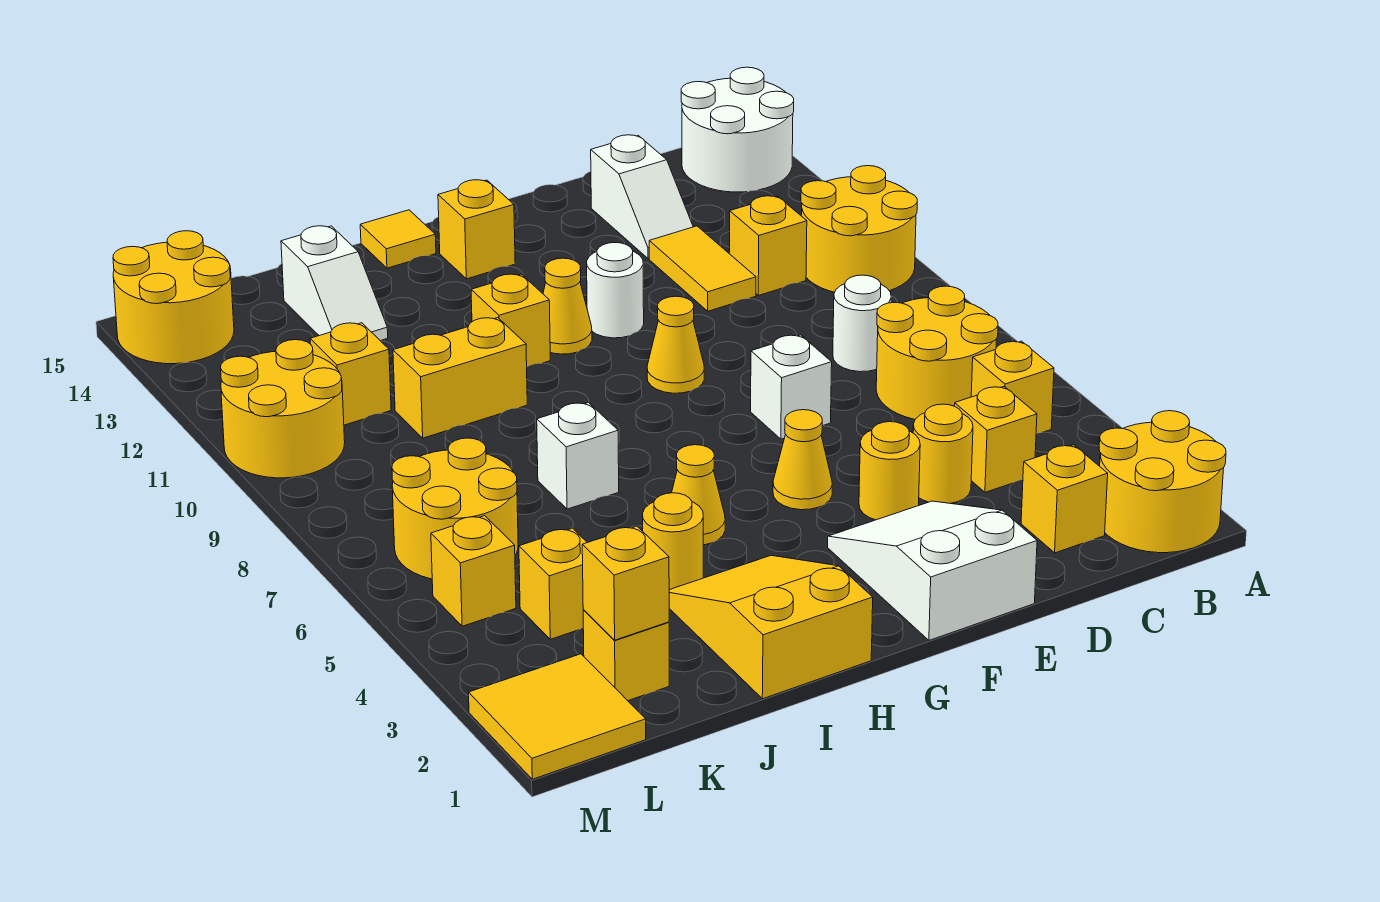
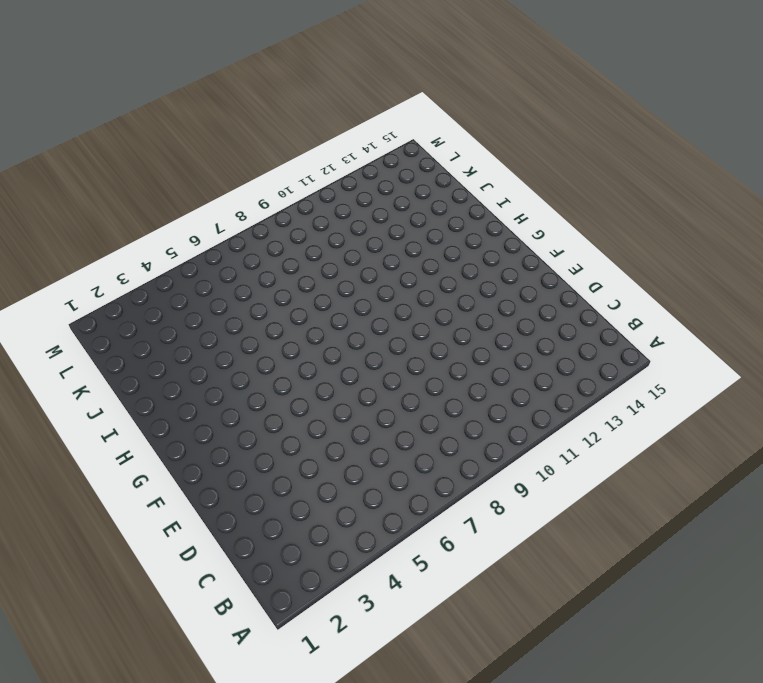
none -> yellow 2x2 round brick [1099,411,1226,553]
none -> yellow 2x2 round brick [801,166,917,292]
none -> white 2x2 round brick [681,67,794,192]
none -> yellow 1x1 brick [971,341,1054,433]

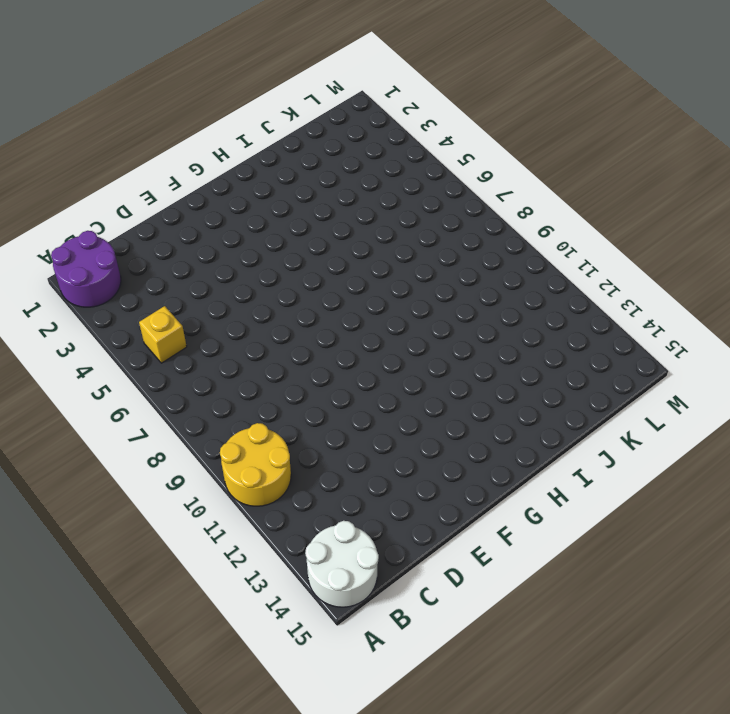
purple 2x2 round brick [51,231,121,307] -> yellow 2x2 round brick [1099,411,1226,553]
none -> yellow 2x2 round brick [876,286,998,419]
none -> yellow 1x1 brick [1021,445,1108,553]
none -> yellow 1x1 brick [954,387,1037,492]
none -> white 1x1 round brick [833,275,891,372]

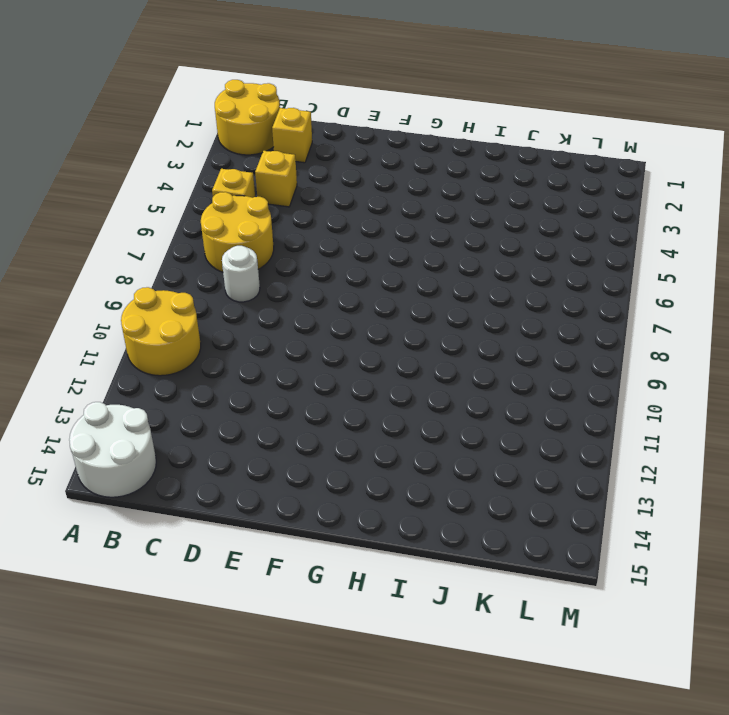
none -> yellow 1x1 brick [729,196,807,295]
none -> yellow 1x1 round brick [913,404,973,503]
none -> yellow 1x2 tile [649,226,756,311]
none -> white 1x2 slope [591,135,693,258]

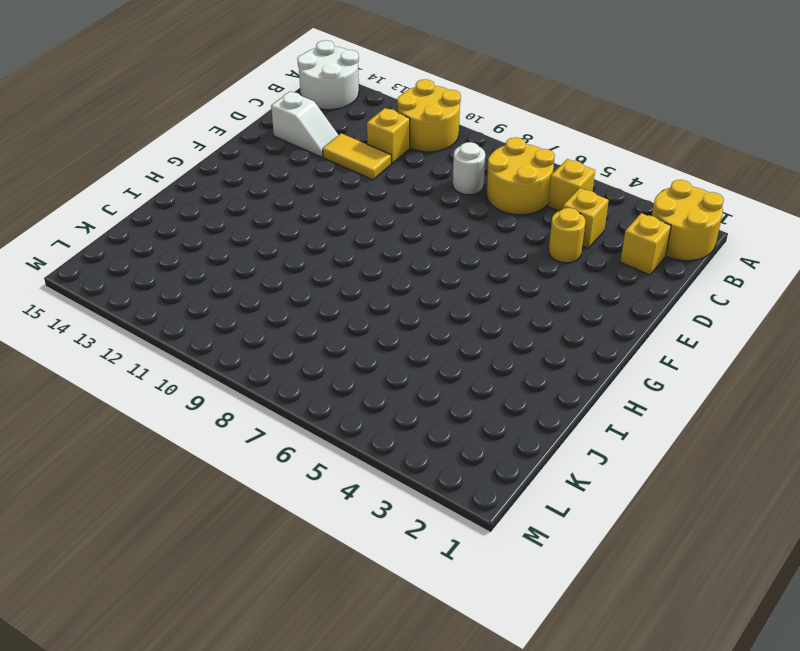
none -> white 2x3 slope [828,501,1037,640]
none -> yellow 1x1 round brick [859,422,920,520]
none -> white 1x1 brick [751,335,832,439]
none -> yellow 1x1 cone [773,410,832,510]

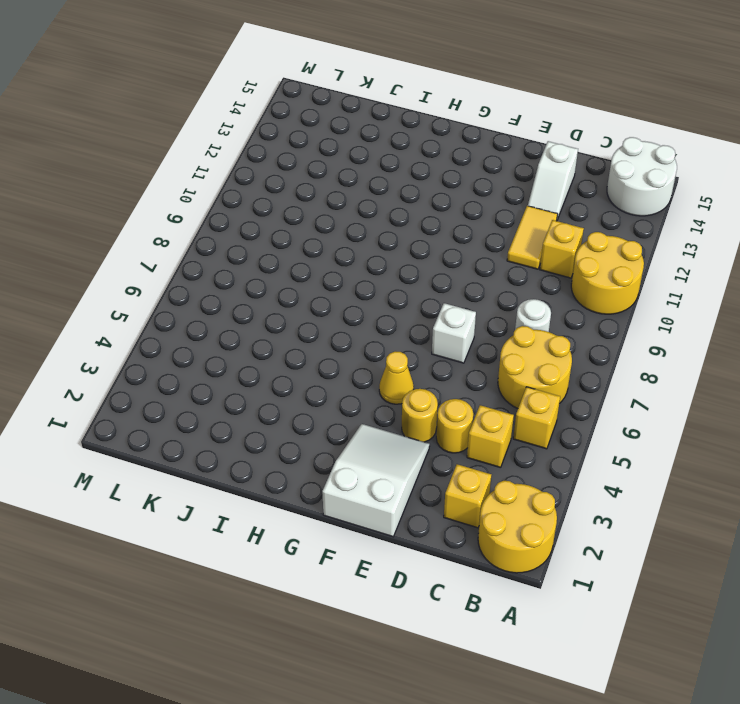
none -> yellow 1x1 cone [647,296,704,393]
none -> white 1x1 round brick [587,243,644,338]
none -> yellow 1x1 cone [543,258,592,354]
none -> yellow 1x1 brick [438,180,515,279]

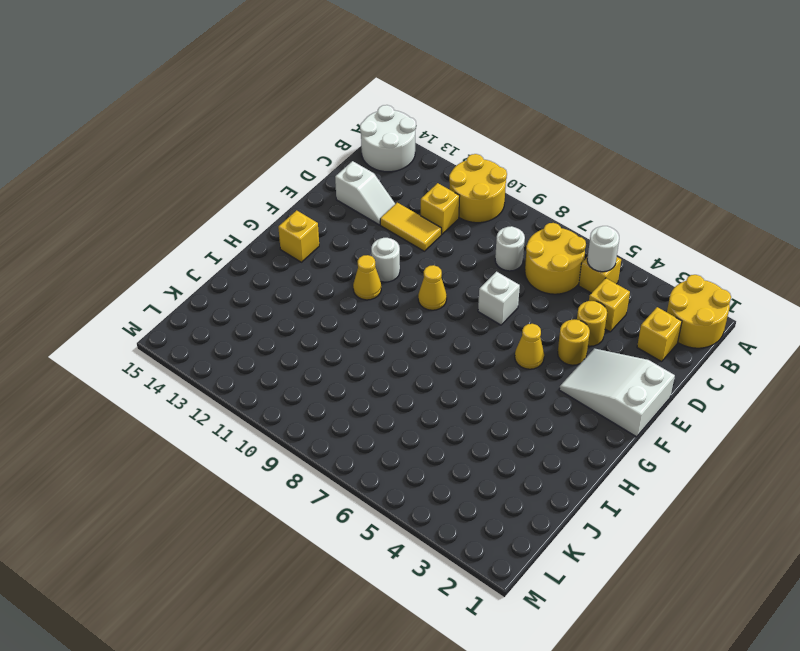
white 1x1 round brick [587,226,619,272] -> none
none -> yellow 2x3 slope [669,555,873,699]
none -> yellow 1x1 cone [672,445,725,545]
none -> yellow 1x1 brick [471,274,550,367]
none -> yellow 1x1 tile [360,210,436,268]

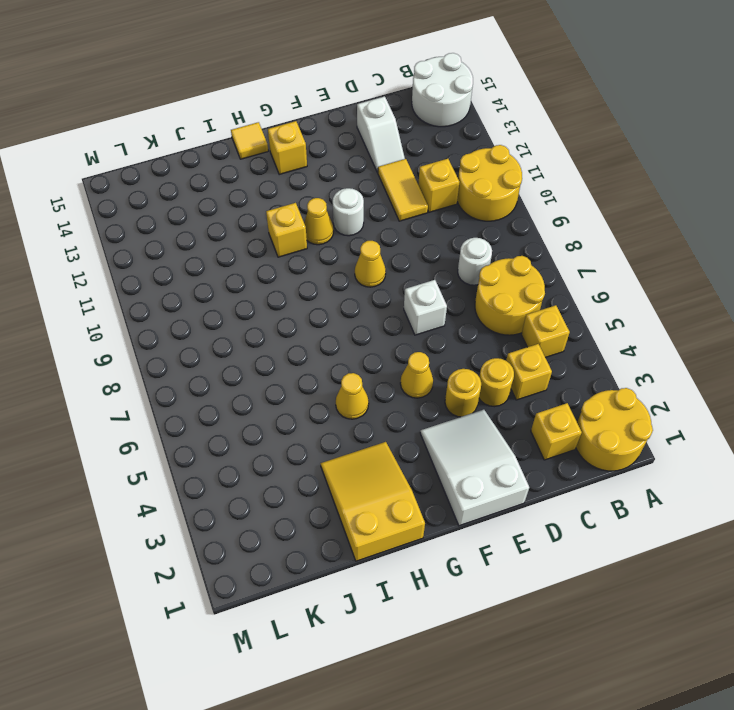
none -> yellow 1x1 round brick [643,493,703,590]
none -> white 1x1 brick [537,402,619,509]
none -> yellow 1x2 brick [393,318,527,438]
none -> white 1x2 slope [281,226,388,341]

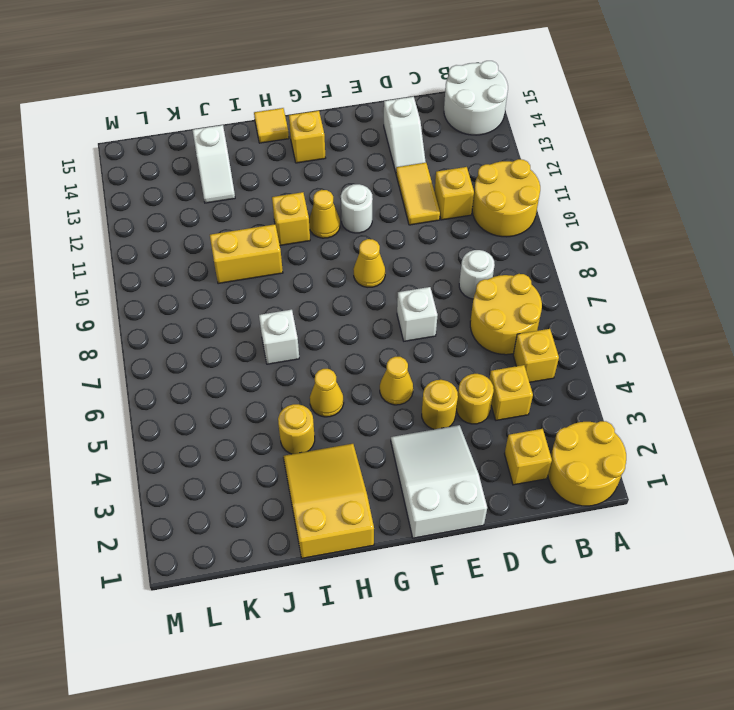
none -> yellow 1x1 brick [583,610,669,701]
none -> yellow 1x1 brick [519,528,587,639]
none -> yellow 2x2 round brick [392,438,518,579]
none -> yellow 1x1 brick [310,323,391,425]

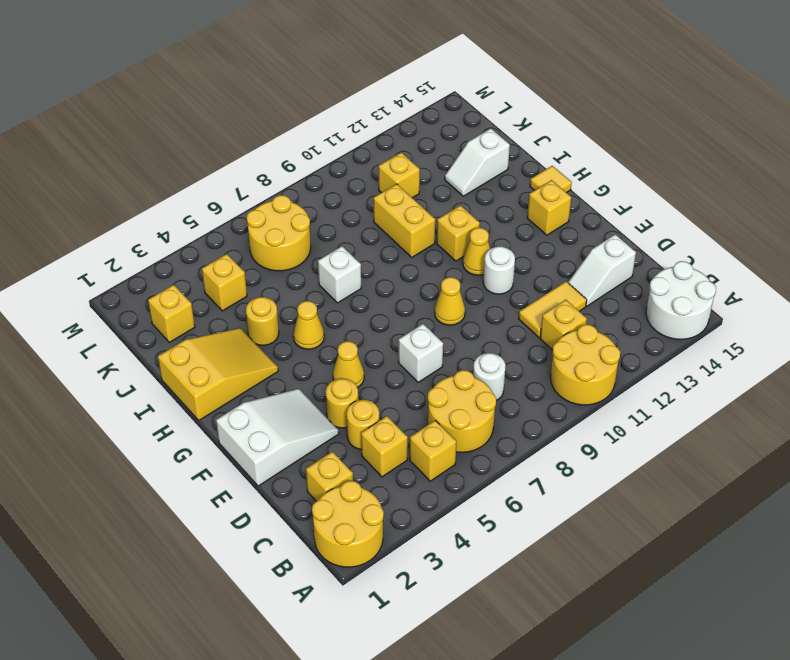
none -> yellow 2x2 tile [469,654,646,779]
none -> yellow 1x1 brick [431,516,516,626]
none -> yellow 2x2 round brick [221,340,345,478]
none -> yellow 2x2 round brick [113,231,234,364]

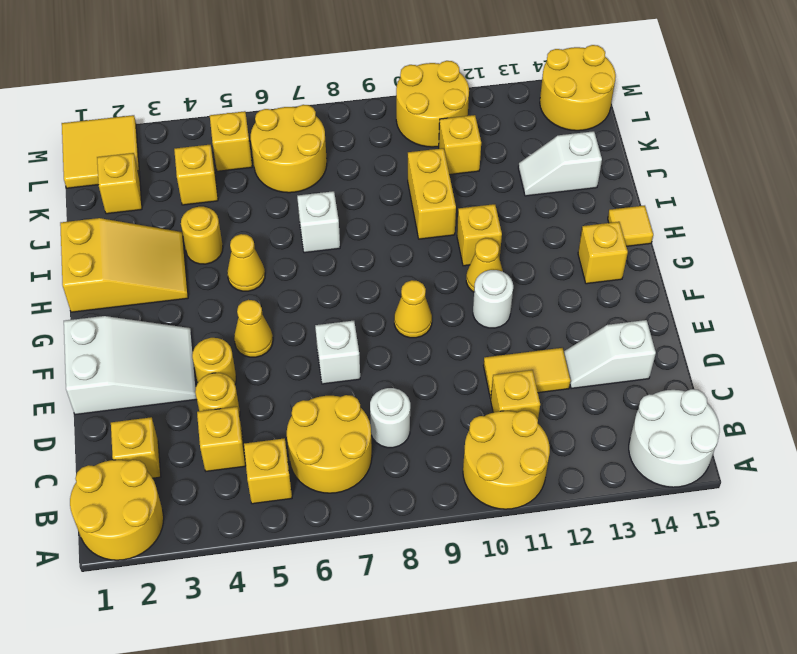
none -> yellow 1x1 brick [582,526,669,640]

